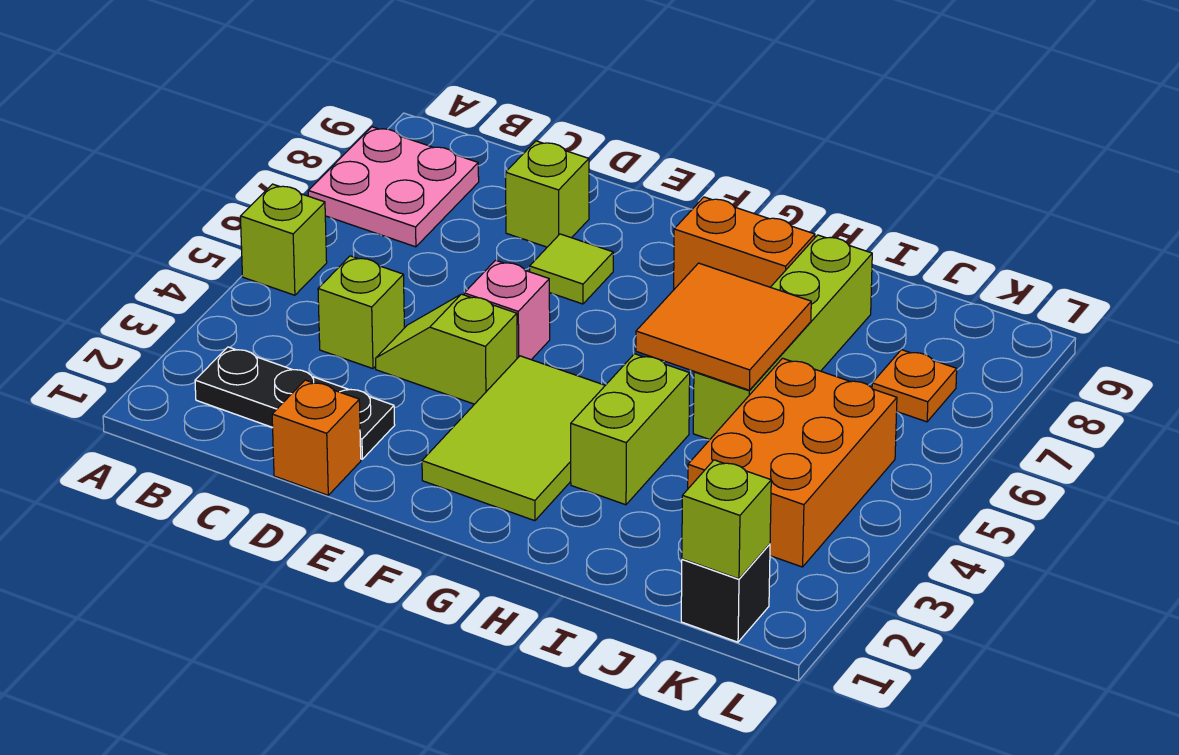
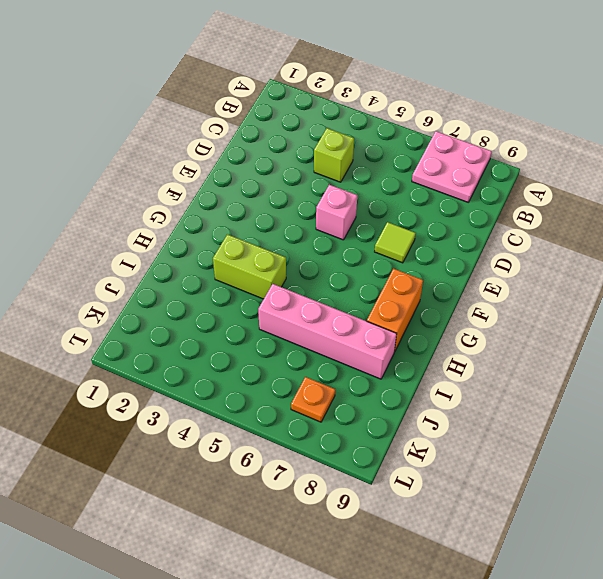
pink 1x4 brick [258,284,397,379] -> lime 1x4 brick [693,235,872,439]
none -> lime 1x1 brick [240,184,327,295]
none -> black 1x3 plate [195,347,395,459]
none -> orange 1x1 brick [272,380,361,495]

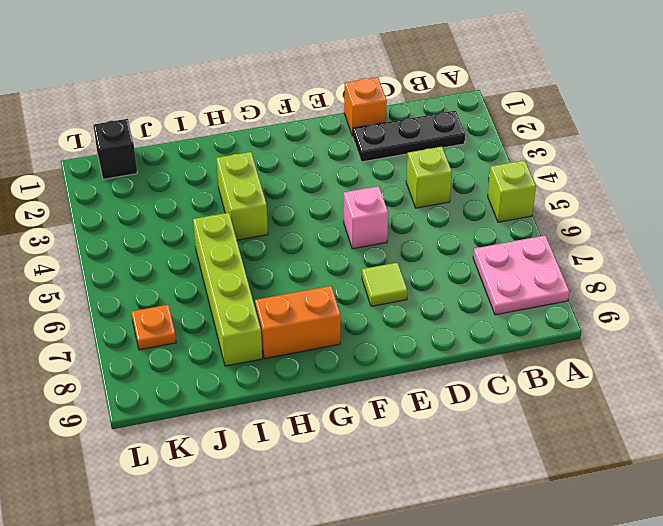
none -> lime 1x2 slope [376,294,517,404]
none -> lime 1x1 brick [506,141,589,247]
none -> lime 2x3 tile [422,356,605,521]

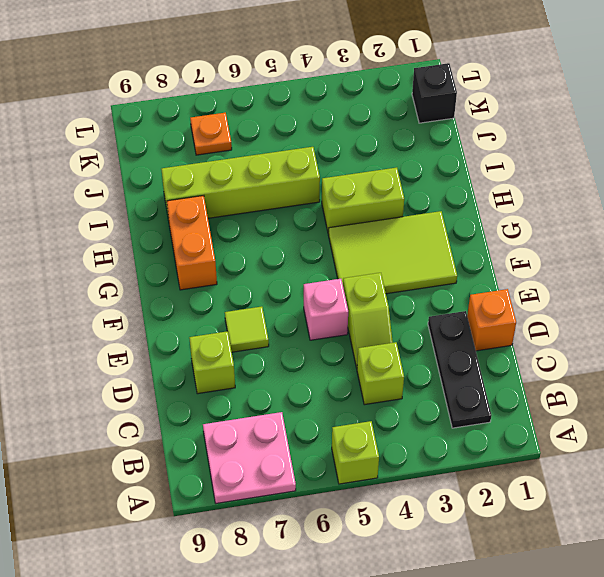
none -> orange 2x3 brick [688,358,897,567]
none -> orange 2x2 tile [636,263,811,390]
none -> lime 1x1 brick [682,460,771,579]

